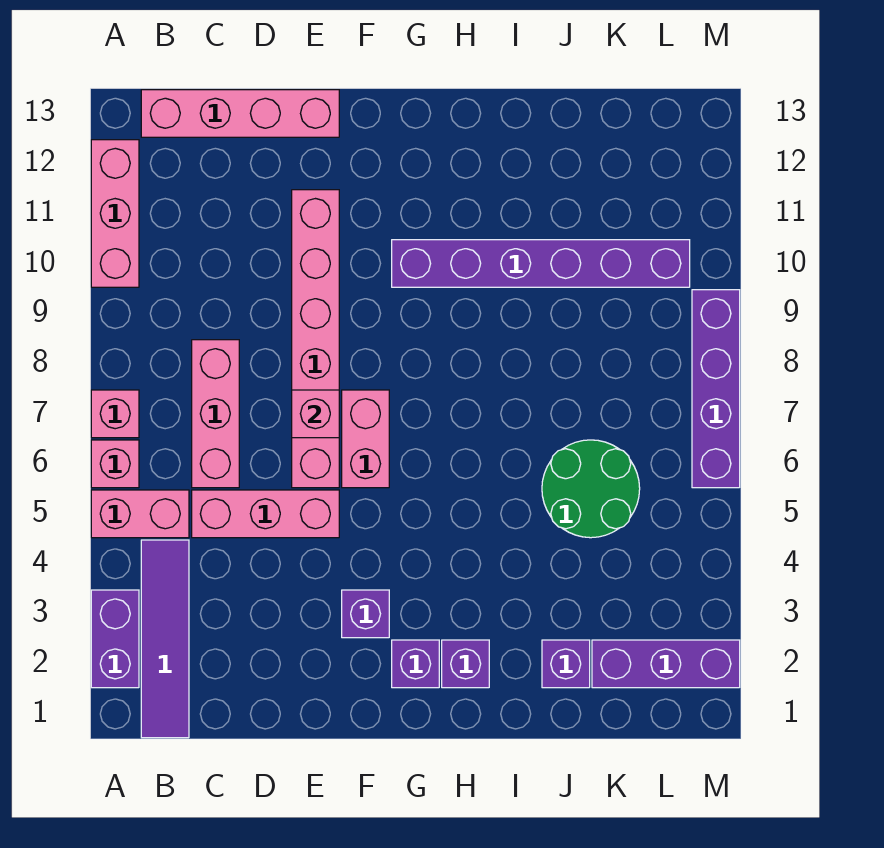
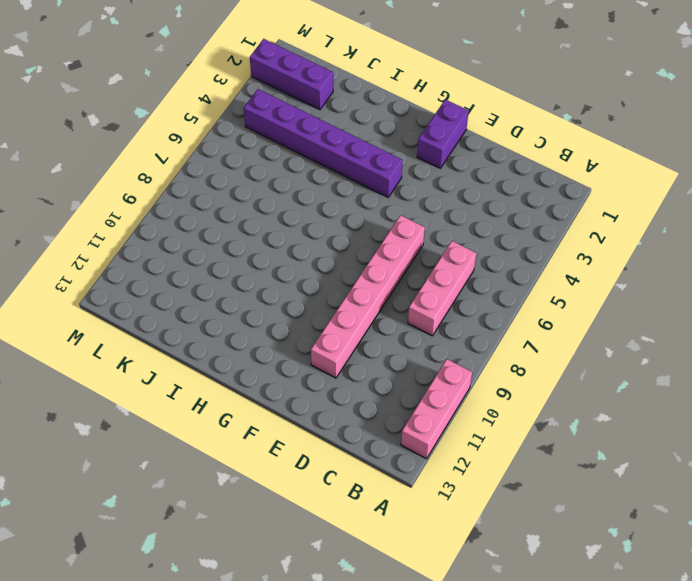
purple 1x2 brick [417,99,469,168] -> purple 1x2 brick moved to [91,590,139,688]
purple 1x6 brick [244,89,403,197] -> purple 1x6 brick moved to [392,240,690,287]
none -> pink 1x2 brick [91,490,189,538]
none -> pink 1x1 brick [91,440,139,488]
none -> pink 1x1 brick [91,390,139,438]

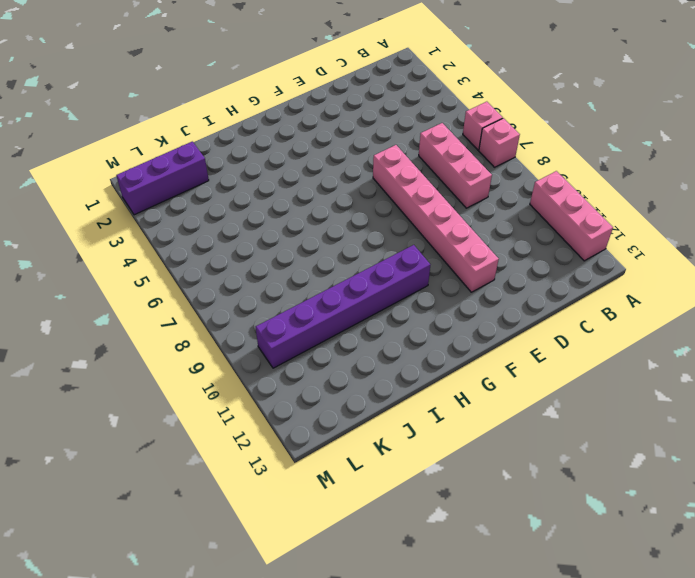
none -> purple 1x2 brick [91,590,139,688]
none -> pink 1x2 brick [91,490,189,538]
none -> purple 1x4 tile [141,540,189,738]

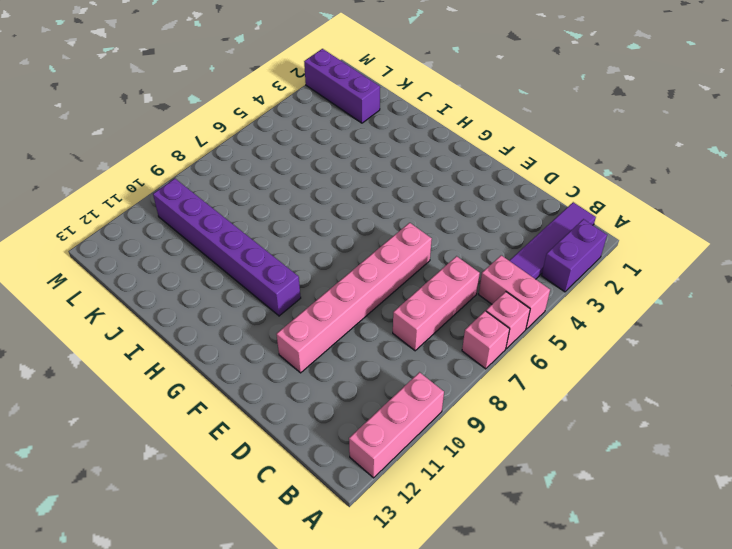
none -> pink 1x4 brick [141,90,339,137]
none -> pink 1x3 brick [192,490,339,538]
none -> purple 1x1 brick [342,590,389,638]

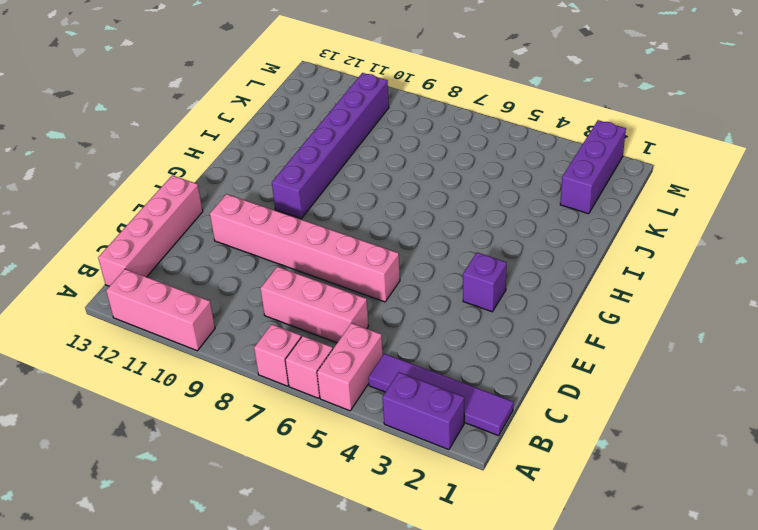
none -> pink 1x3 brick [192,490,339,538]
none -> pink 1x2 brick [342,390,389,488]
none -> purple 1x1 brick [392,640,439,688]

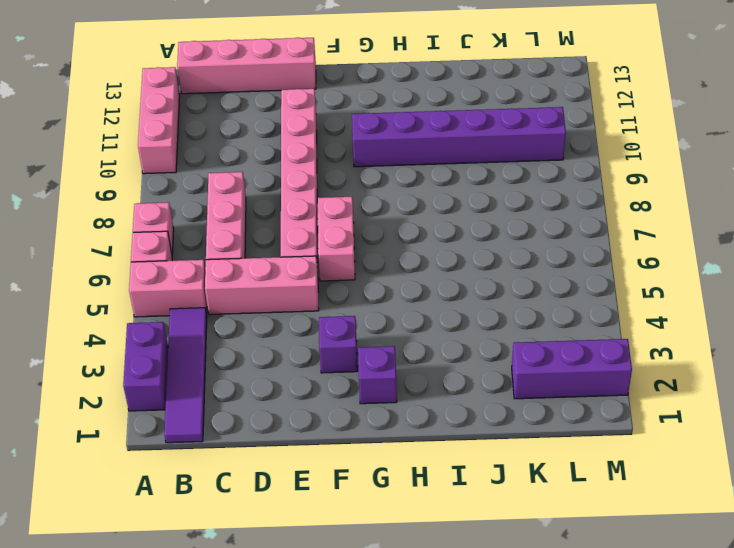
none -> purple 1x1 brick [442,640,489,688]
none -> purple 1x1 brick [542,640,590,688]
none -> green 2x2 round brick [542,440,640,538]

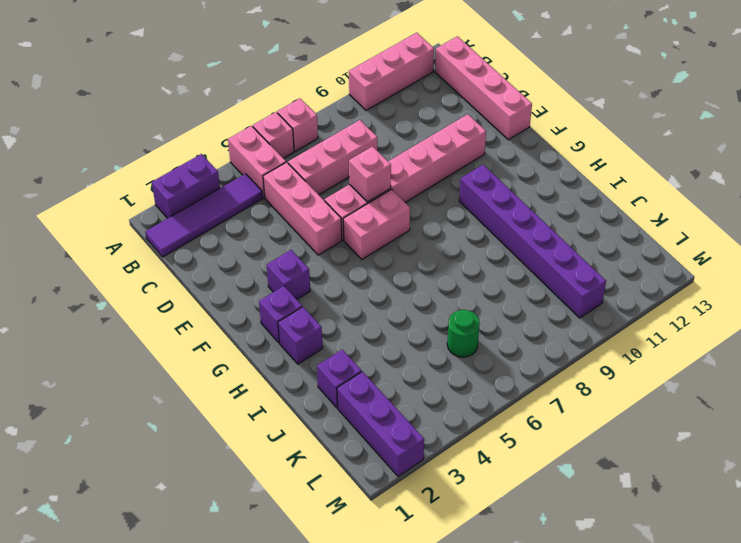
green 1x1 round brick [447,310,480,357] -> green 2x2 round brick [542,440,640,538]
none -> purple 1x4 brick [692,290,740,488]

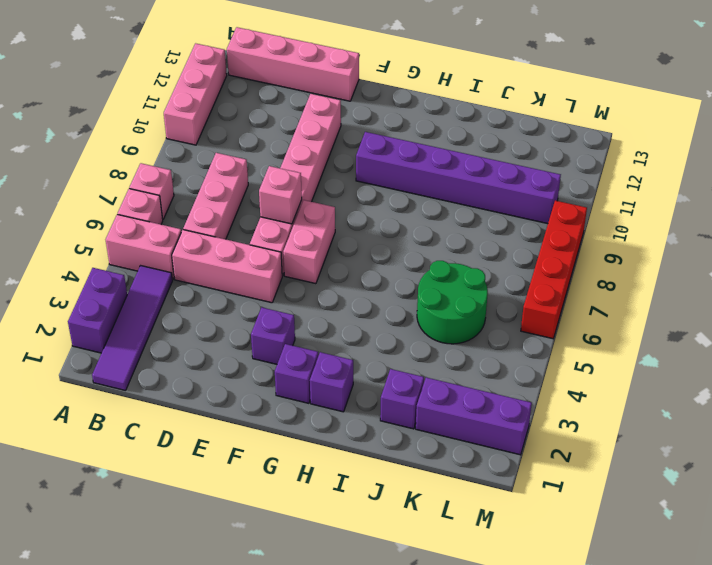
red 1x4 brick [521,201,587,339] -> purple 1x4 brick [692,290,740,488]

